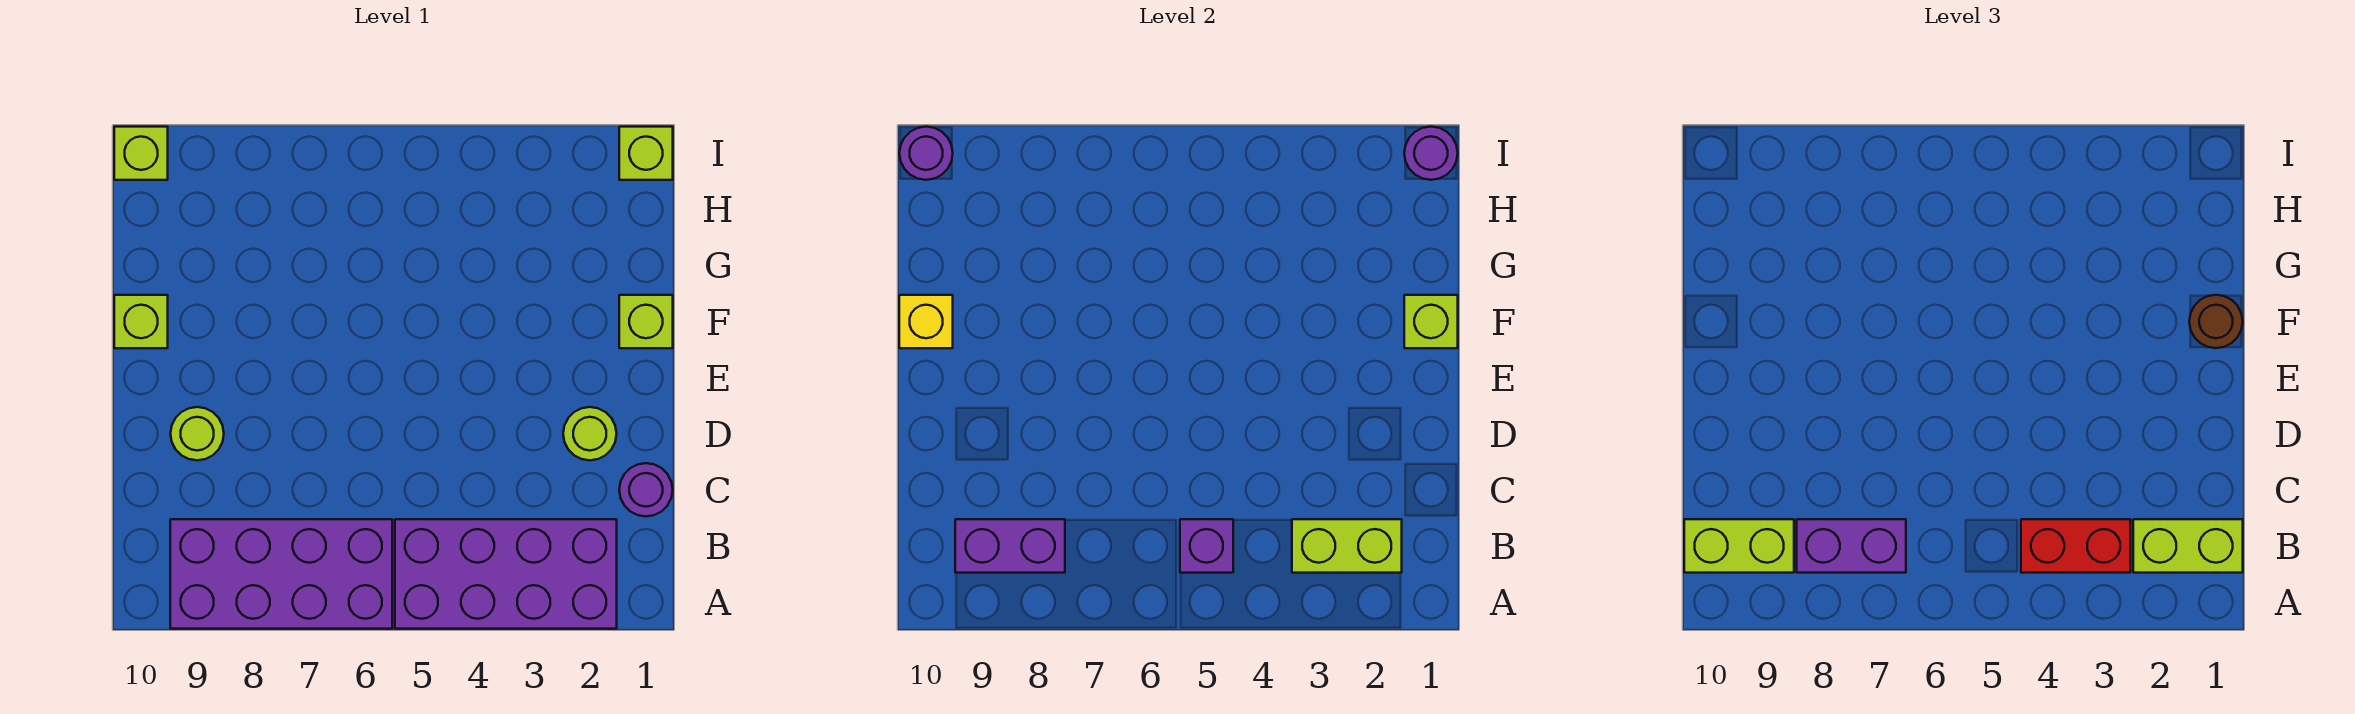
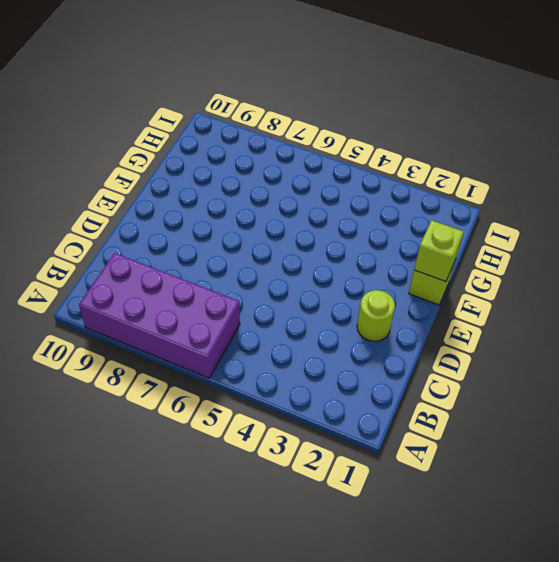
none -> purple 2x4 brick [395,519,617,629]
none -> purple 1x1 round brick [619,463,673,516]
none -> lime 1x1 round brick [171,407,224,460]

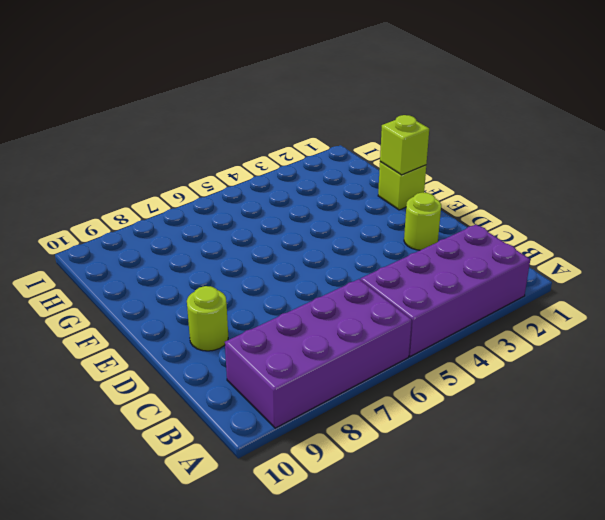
none -> purple 1x1 round brick [619,463,673,516]
none -> lime 1x1 brick [114,295,168,348]
none -> lime 1x1 brick [619,127,673,180]

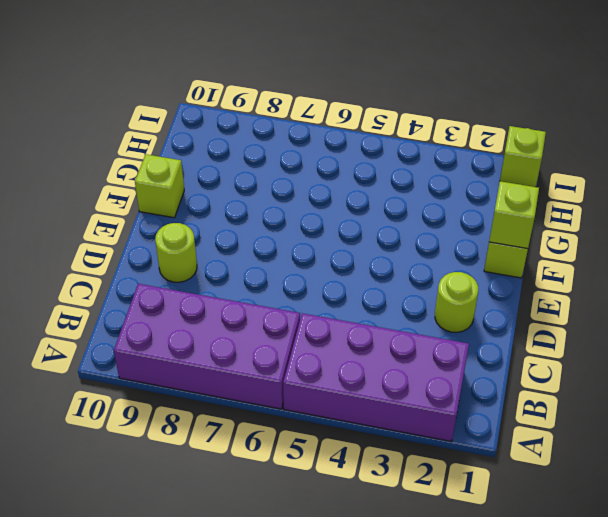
none -> purple 1x1 round brick [619,463,673,516]
none -> lime 1x1 brick [114,127,168,180]
none -> lime 1x2 brick [1292,519,1402,573]

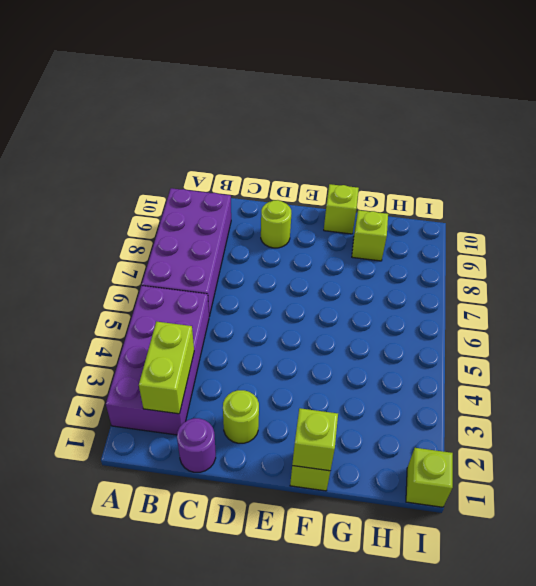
lime 1x1 brick [352,210,388,261] -> lime 1x1 brick moved to [114,127,168,180]
none -> purple 1x1 brick [1180,519,1233,573]
none -> purple 1x2 brick [955,519,1065,573]
none -> yellow 1x1 brick [899,295,953,348]

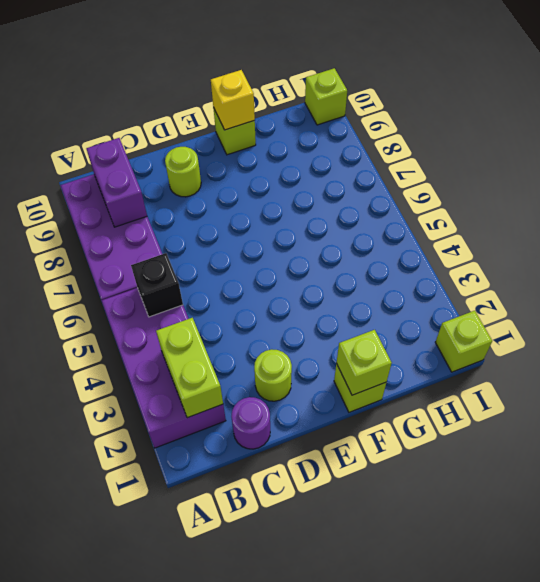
black 1x1 brick [131,253,183,317] -> purple 1x1 brick [1180,519,1233,573]
none -> purple 1x1 round brick [1404,127,1458,180]
none -> purple 1x1 round brick [899,127,953,180]
none -> lime 1x2 brick [2133,519,2243,573]

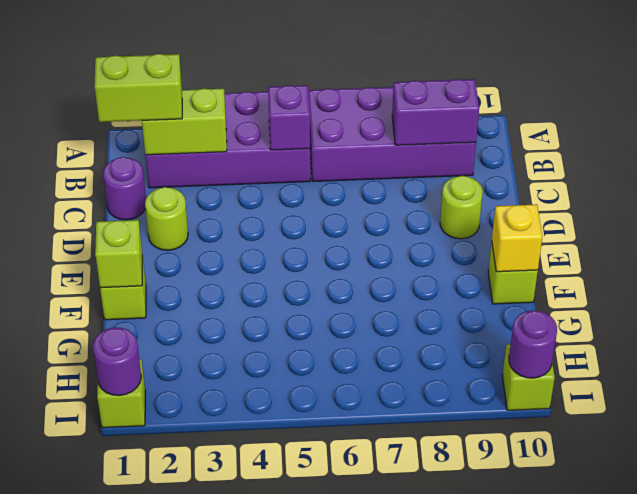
none -> red 1x2 brick [2021,519,2130,573]
none -> purple 1x2 brick [1797,519,1906,573]
none -> lime 1x2 brick [1684,519,1794,573]

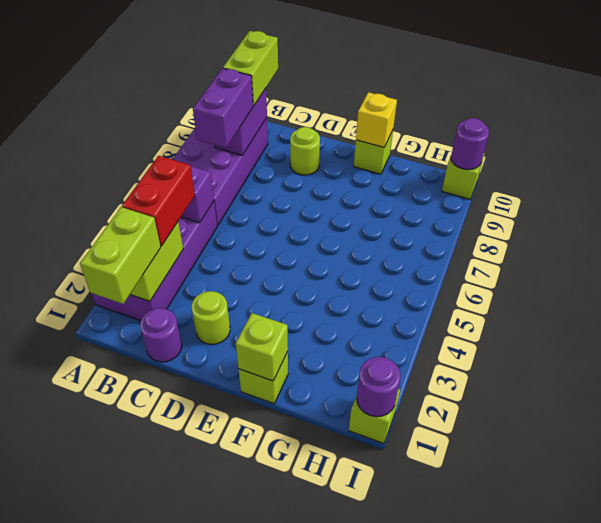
none -> brown 1x1 round brick [2189,295,2243,348]

